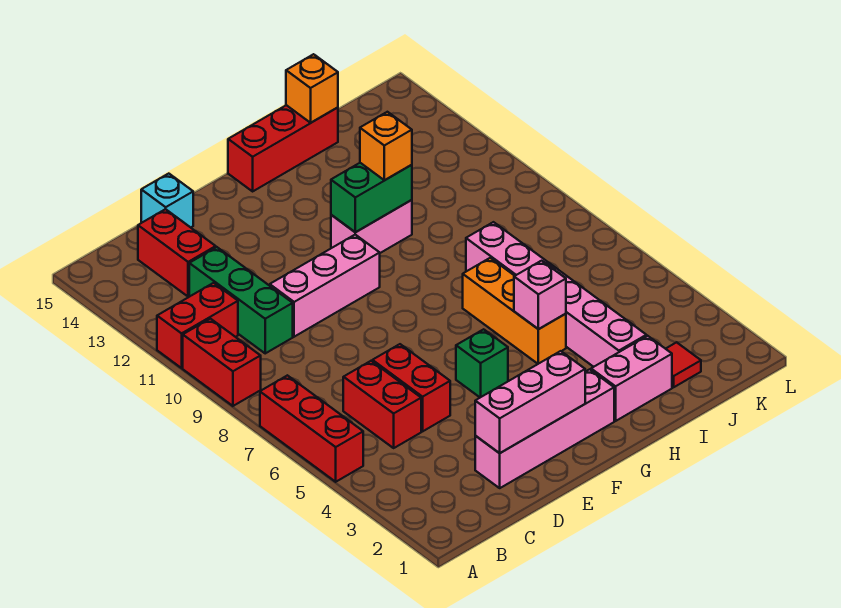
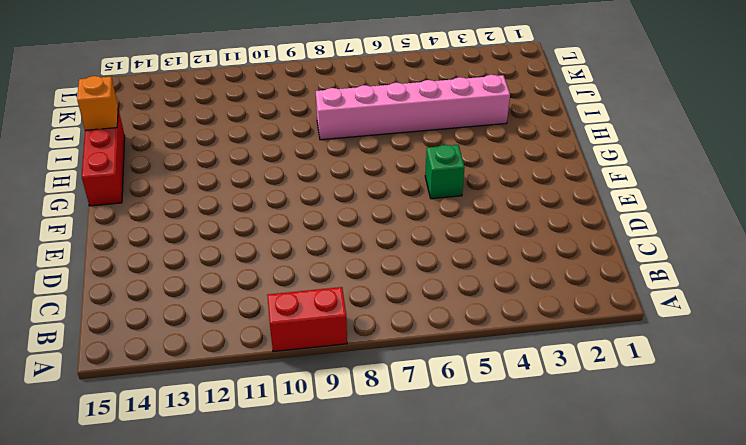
none -> red 1x3 brick [260,375,363,482]
none -> red 1x2 brick [157,283,238,368]
none -> red 1x2 brick [343,361,421,448]

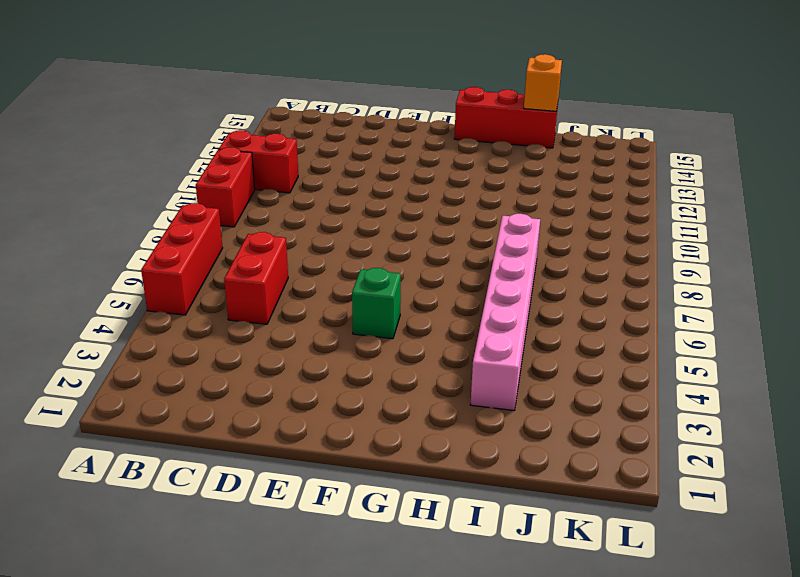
none -> green 1x3 brick [189,247,293,353]
none -> red 1x2 brick [138,209,216,297]
none -> pink 1x4 brick [475,369,614,488]

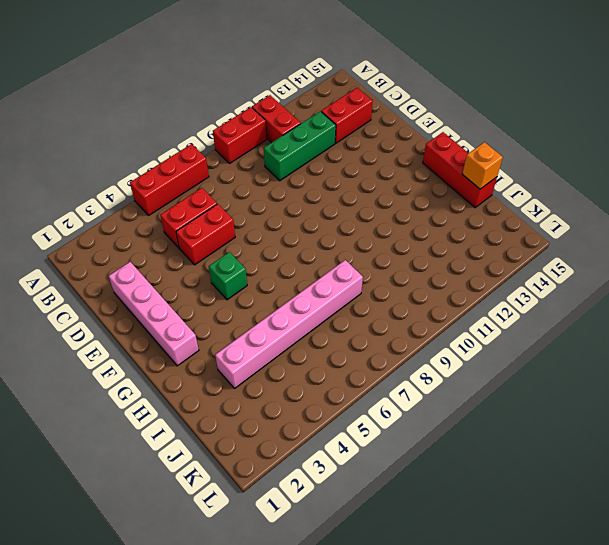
none -> pink 1x3 brick [270,235,380,337]
none -> cyan 1x1 brick [141,174,193,227]
none -> pink 1x2 brick [331,200,412,253]

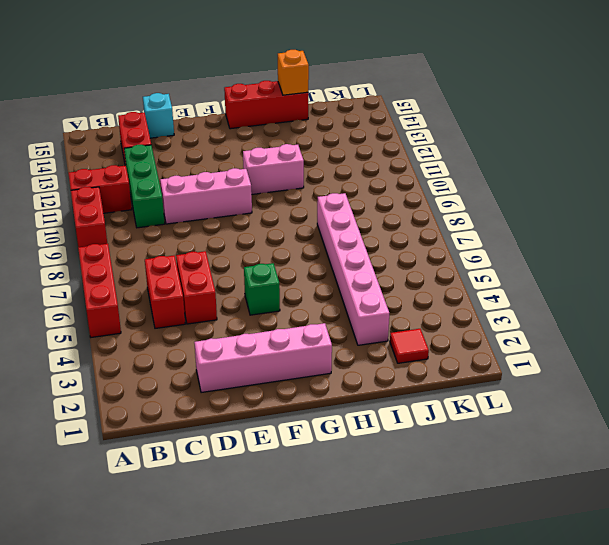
none -> pink 1x2 brick [591,336,672,421]
none -> orange 1x3 brick [463,258,566,364]
none -> pink 1x3 brick [475,351,585,453]

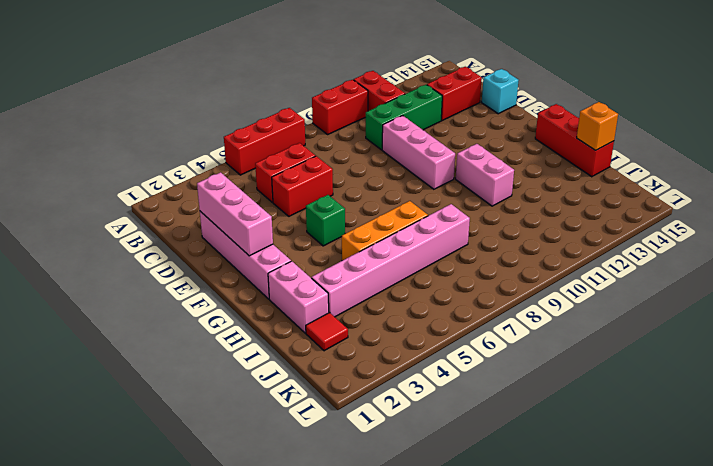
none -> green 1x2 brick [331,163,412,232]
none -> pink 1x1 brick [514,261,566,329]
none -> orange 1x1 brick [360,112,412,180]

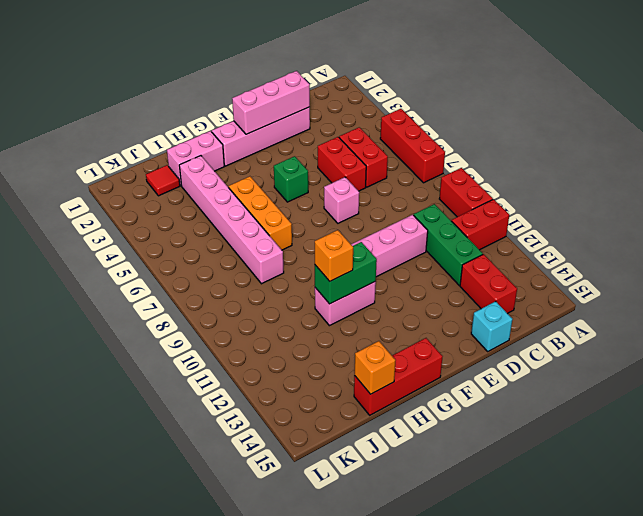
pink 1x1 brick [324,177,359,223] -> pink 1x1 brick moved to [514,261,566,329]

